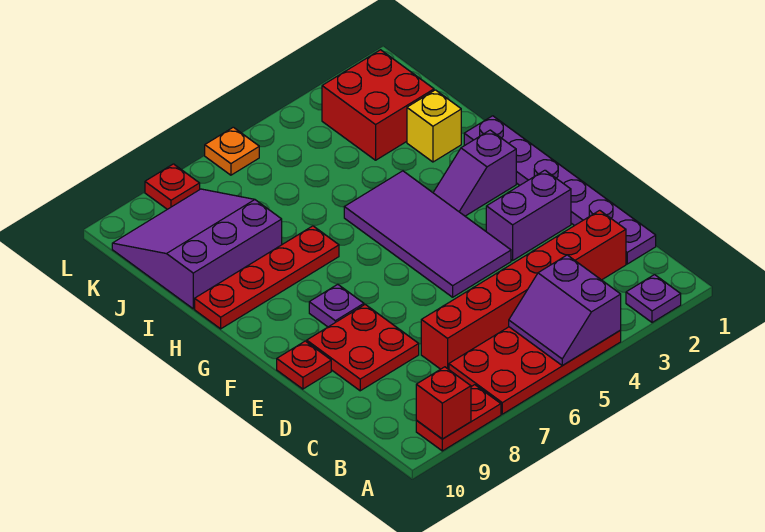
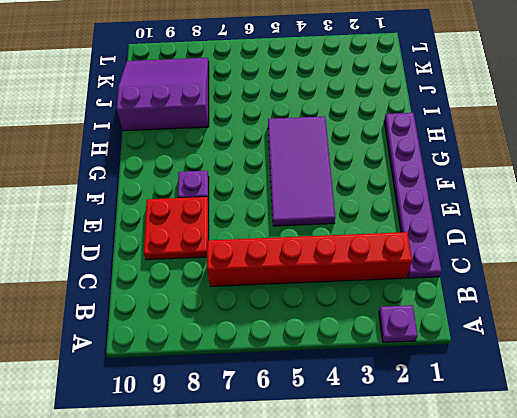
none -> red 2x4 plate [449,327,621,414]
none -> red 1x2 plate [416,385,501,451]
none -> purple 1x2 brick [486,170,571,261]

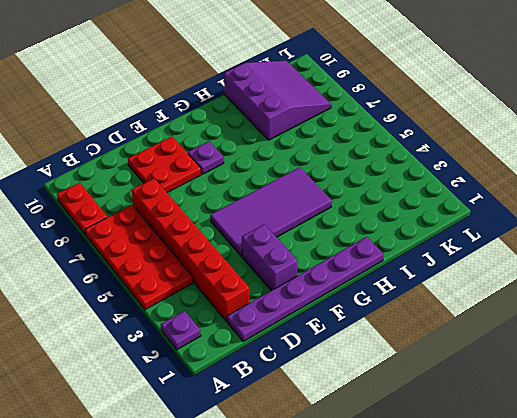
none -> red 1x1 plate [277,341,331,389]
none -> purple 1x2 slope [433,130,516,216]
none -> red 1x4 plate [195,226,339,329]

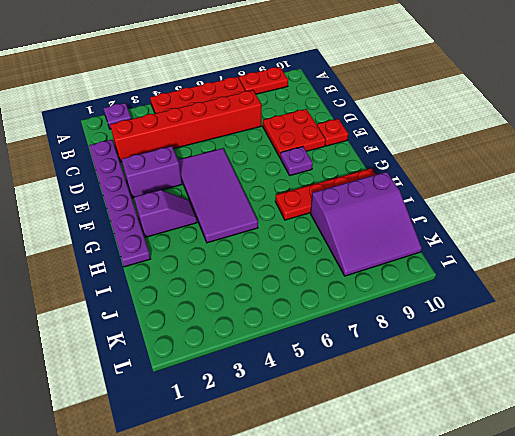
none -> yellow 1x1 brick [407,90,461,162]
none -> red 2x2 brick [322,50,434,160]
none -> orange 1x1 plate [205,127,259,175]

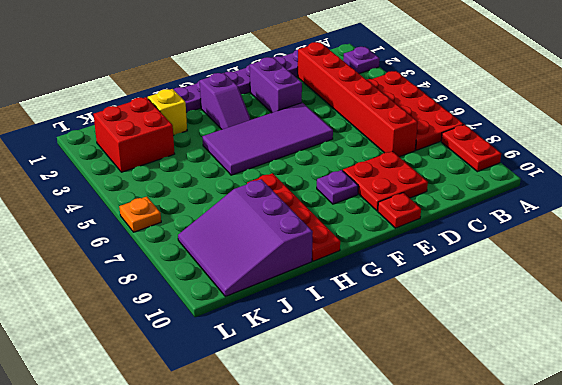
none -> red 1x1 plate [145,164,200,209]
none -> purple 2x2 slope [509,255,621,366]
none -> red 1x1 brick [416,367,471,439]

